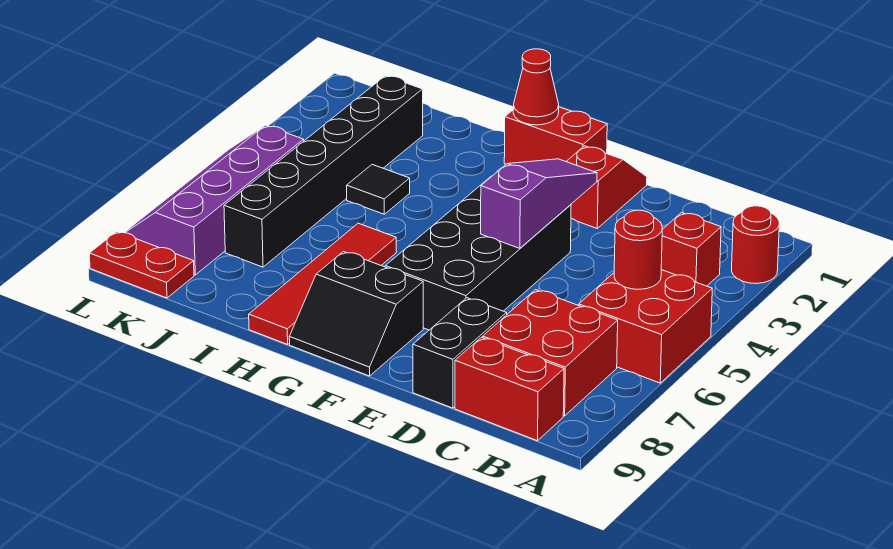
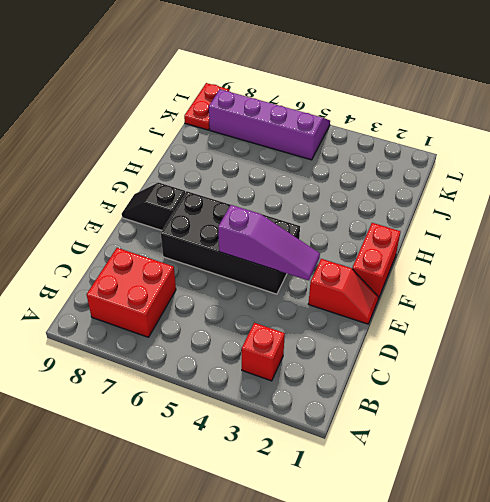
black 1x2 slope [122,182,185,230] -> black 2x2 slope [289,252,423,376]
none -> red 1x1 round brick [732,206,779,284]
none -> red 2x2 brick [579,270,712,383]
none -> red 1x2 brick [455,337,564,441]

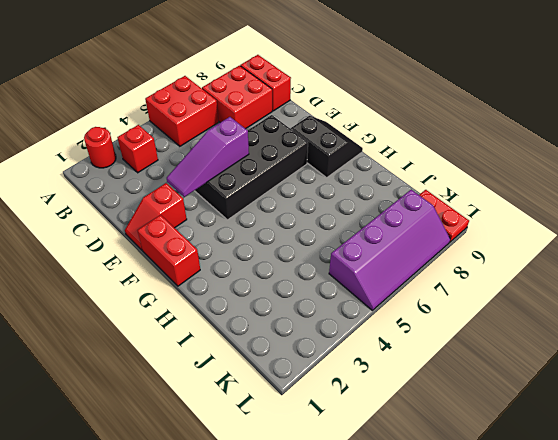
none -> black 1x2 brick [413,298,507,408]
none -> red 1x4 tile [249,223,396,344]
none -> black 1x1 tile [347,165,410,214]

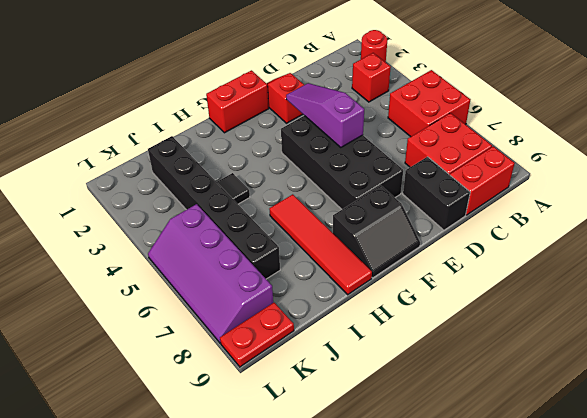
none -> red 1x1 round brick [614,210,662,289]
none -> red 1x1 cone [513,49,559,125]

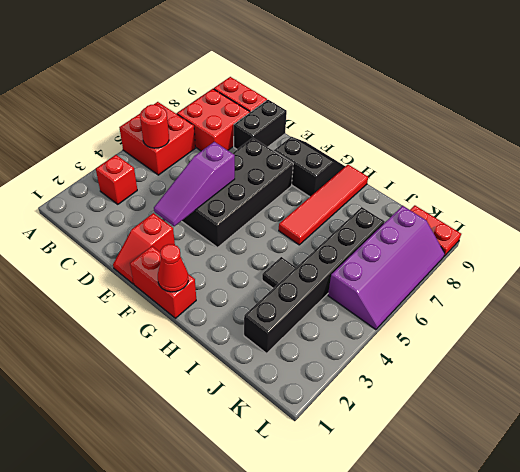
none -> red 1x1 round brick [732,206,779,284]

